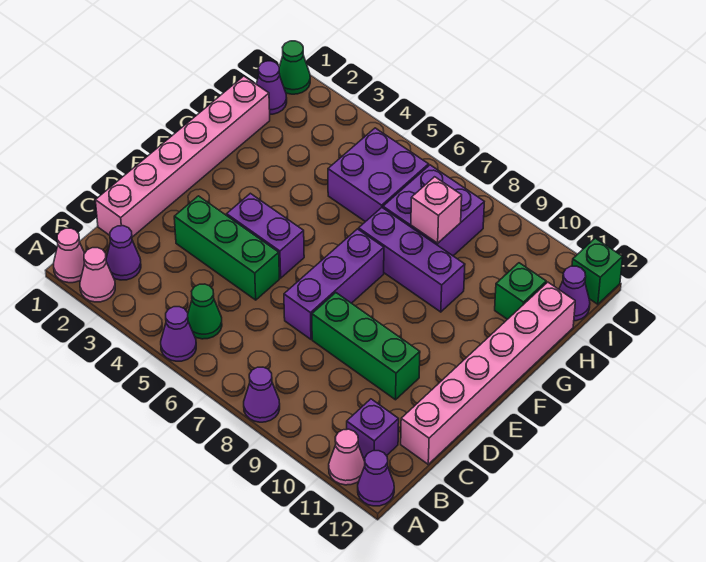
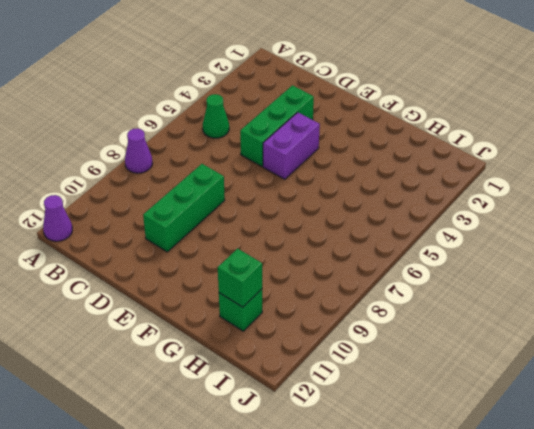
green 1x1 brick [218,248,262,307] -> green 1x1 brick moved to [572,238,623,304]
none -> pink 1x1 cone [54,228,85,283]
none -> pink 1x1 cone [80,248,115,302]
none -> purple 1x1 cone [161,307,196,361]

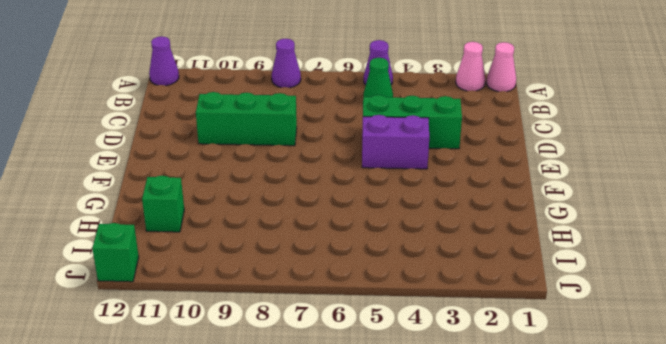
none -> pink 1x1 cone [329,429,365,485]
none -> purple 1x1 cone [106,226,141,280]
none -> purple 1x1 brick [347,399,399,460]

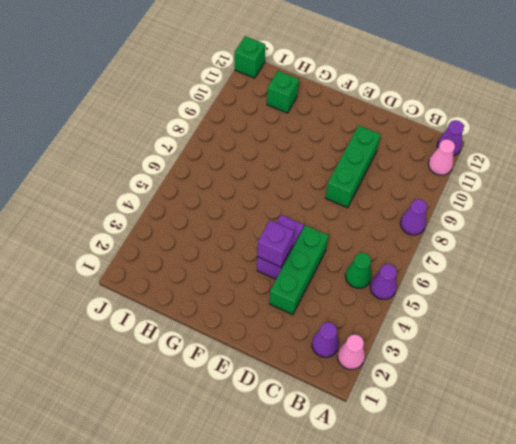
purple 1x1 brick [257,220,294,267] -> purple 1x1 brick moved to [347,399,399,460]
none -> pink 1x1 cone [54,228,85,283]
none -> pink 1x6 brick [95,76,270,237]
none -> pink 1x6 brick [401,282,575,464]

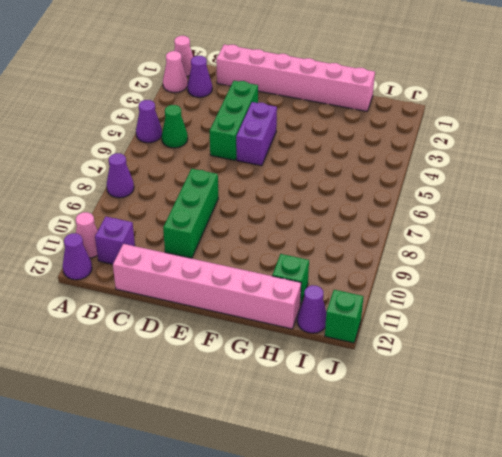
none -> purple 1x3 brick [284,229,384,339]
none -> purple 1x3 brick [359,208,465,312]
none -> purple 2x2 brick [328,128,429,222]

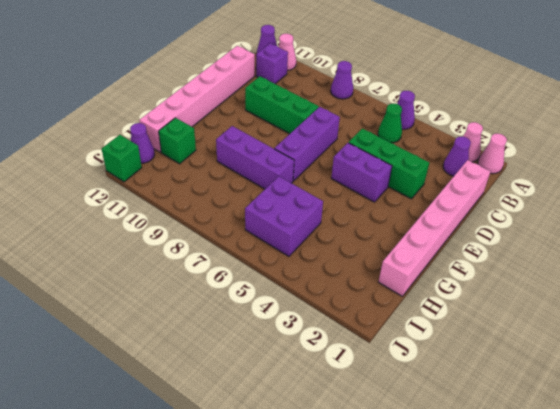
none -> purple 2x2 brick [383,165,484,256]
none -> purple 1x1 cone [256,61,287,114]
none -> green 1x1 cone [279,41,310,94]

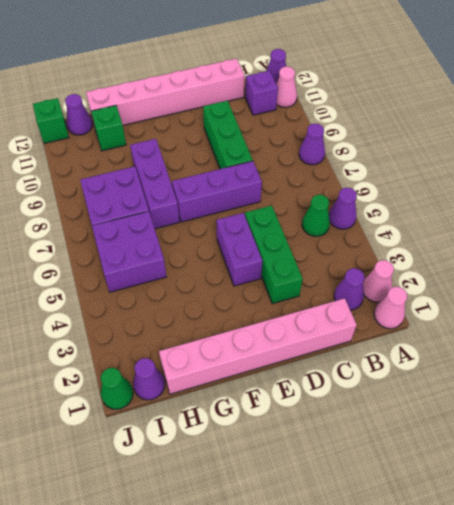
none -> pink 1x1 brick [411,177,462,243]

